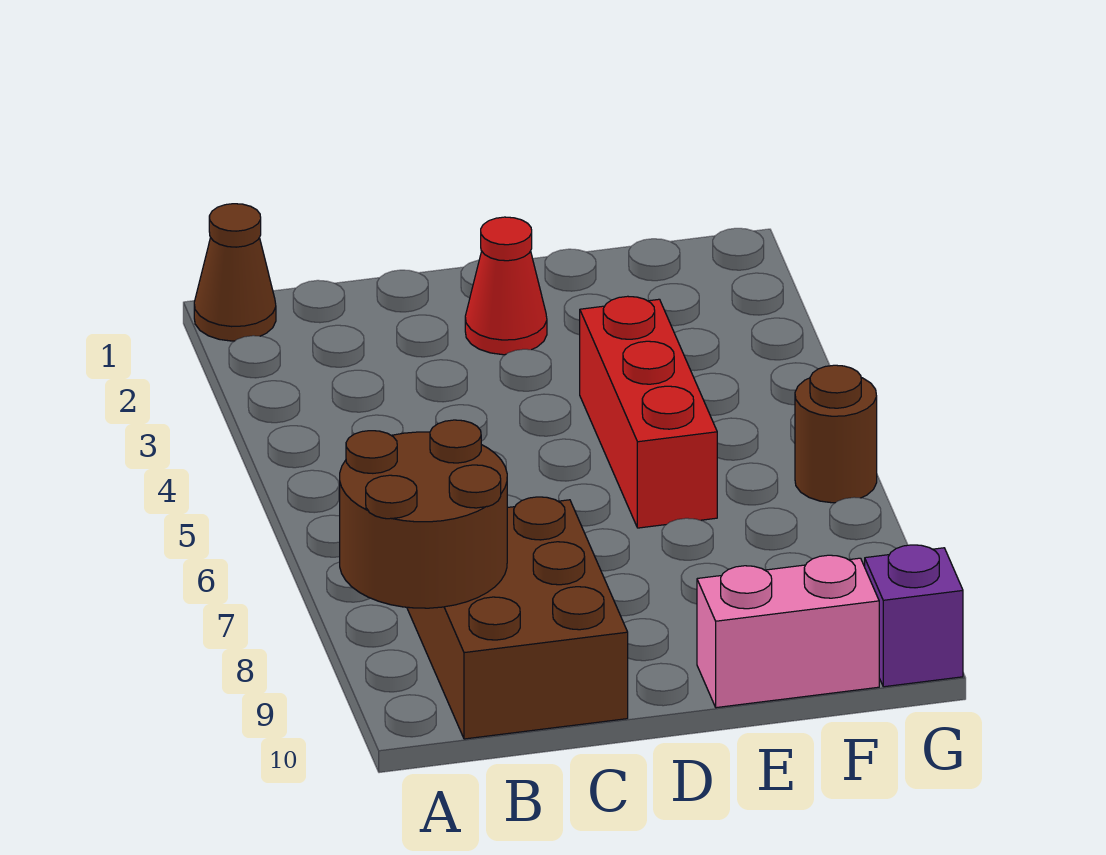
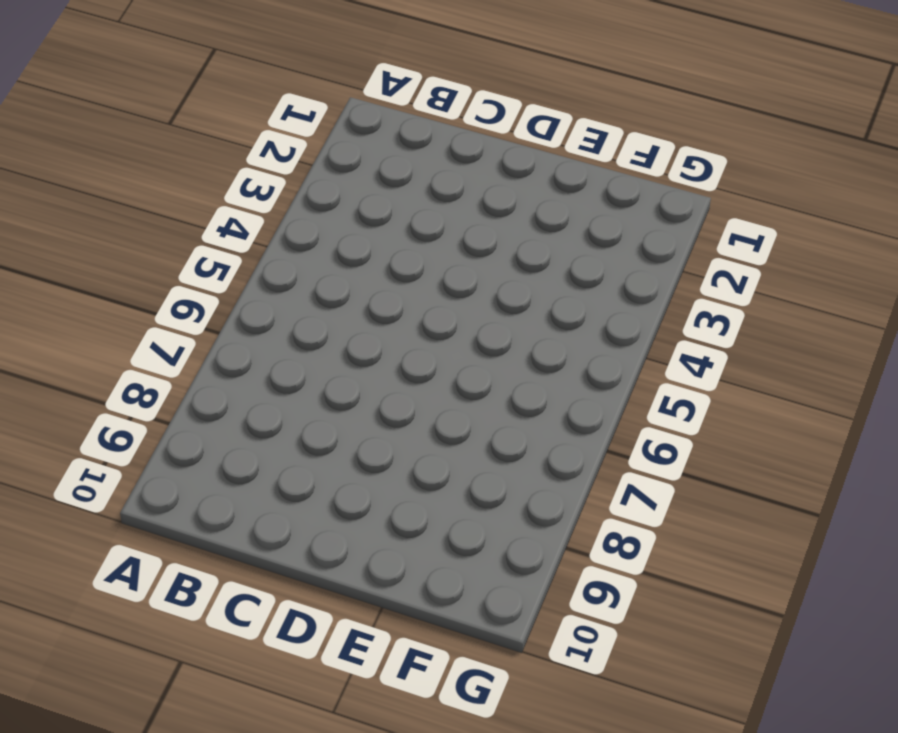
none -> brown 1x1 cone [194,204,276,341]
none -> brown 2x3 brick [407,497,628,739]

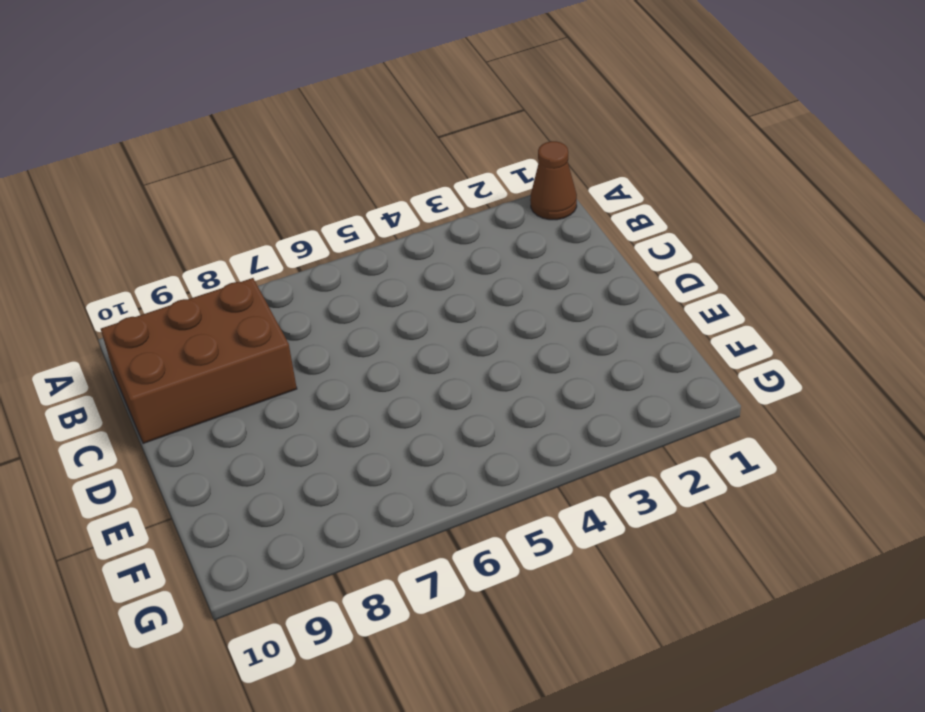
none -> red 1x1 cone [465,217,547,355]
none -> red 1x3 brick [580,296,717,528]

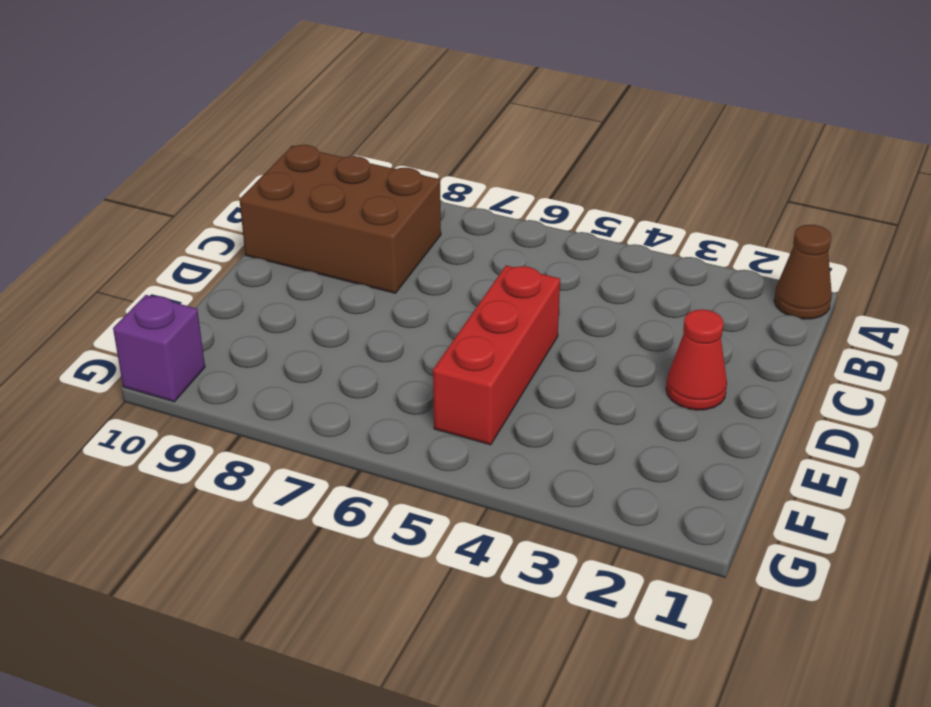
red 1x3 brick [433,265,560,445] -> red 1x3 brick turned to [580,296,717,528]
none -> pink 1x2 brick [697,555,879,708]
none -> brown 1x1 round brick [795,365,877,503]

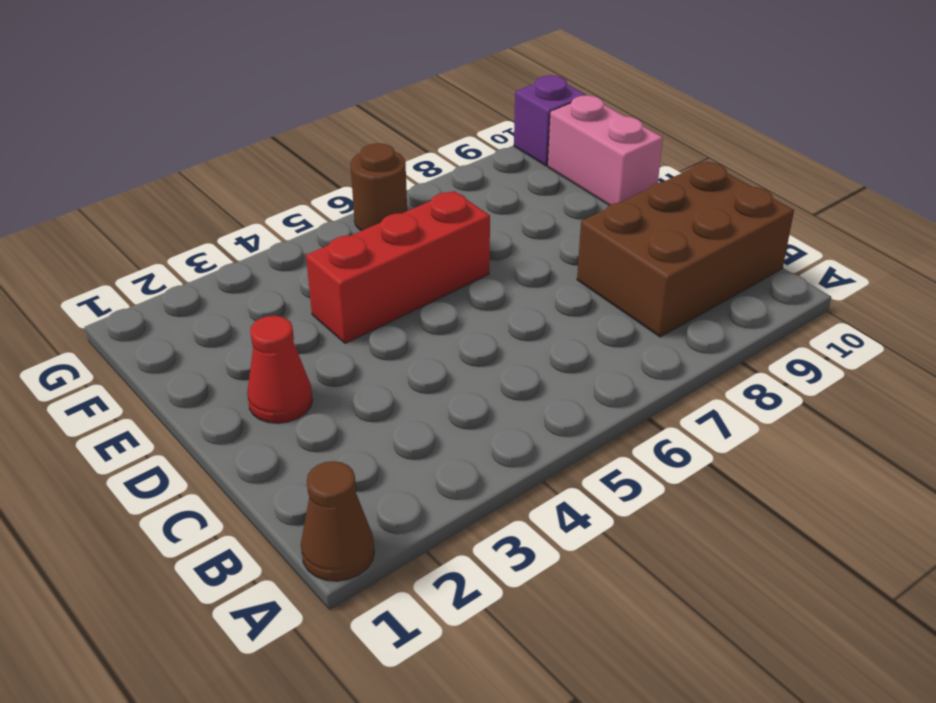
none -> brown 2x2 round brick [340,420,507,608]

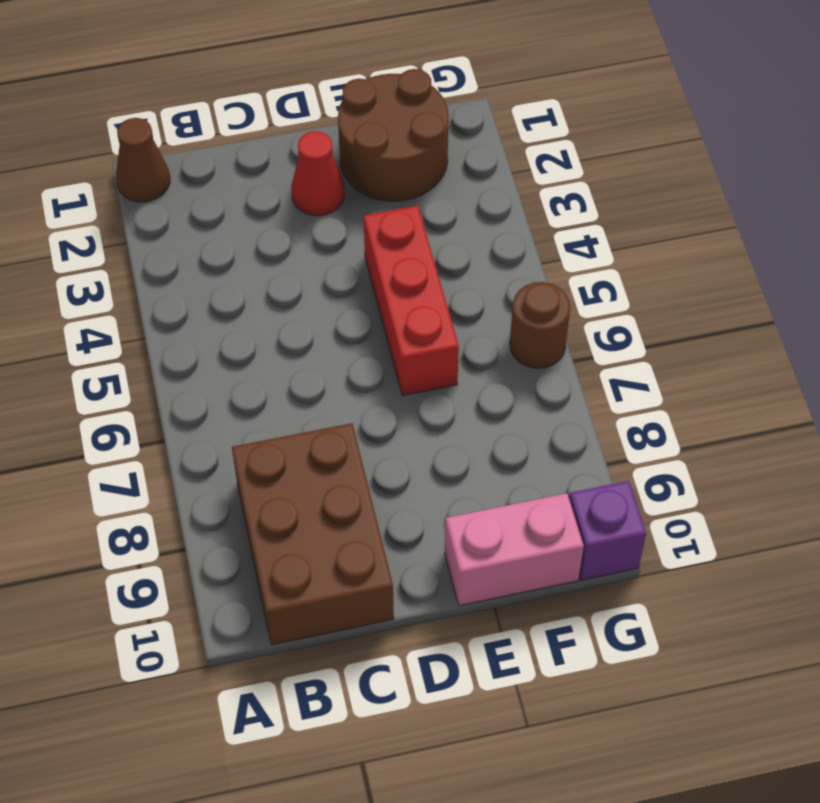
brown 2x2 round brick [338,69,449,201] -> brown 2x2 round brick moved to [340,420,507,608]

